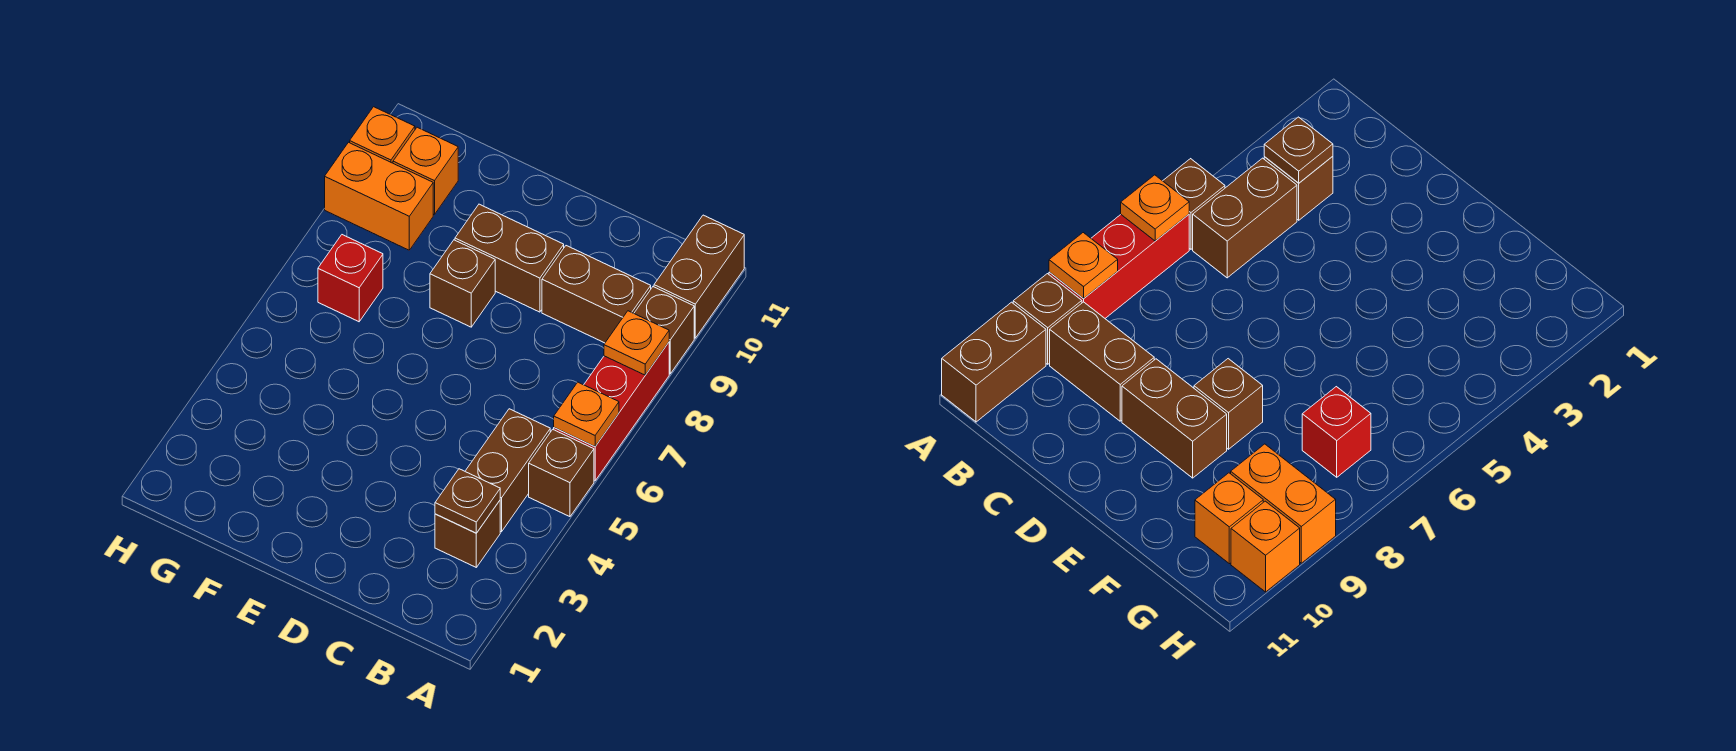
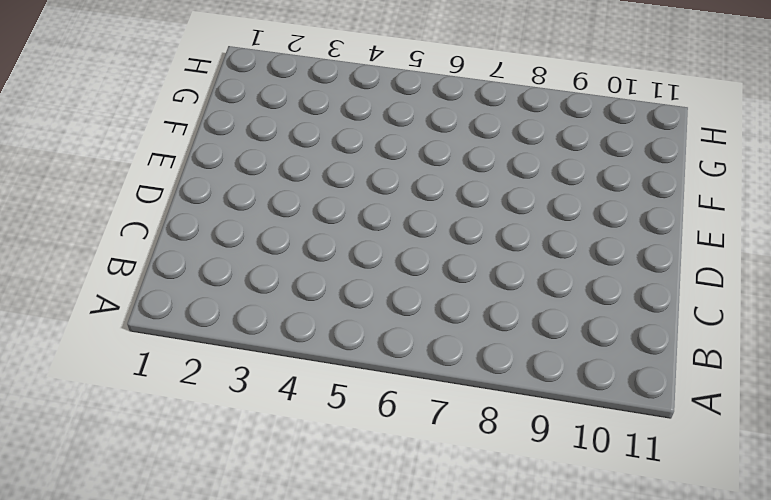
none -> brown 1x1 brick [529,429,594,517]
none -> red 1x3 brick [554,342,669,481]
none -> brown 1x1 brick [634,287,694,374]

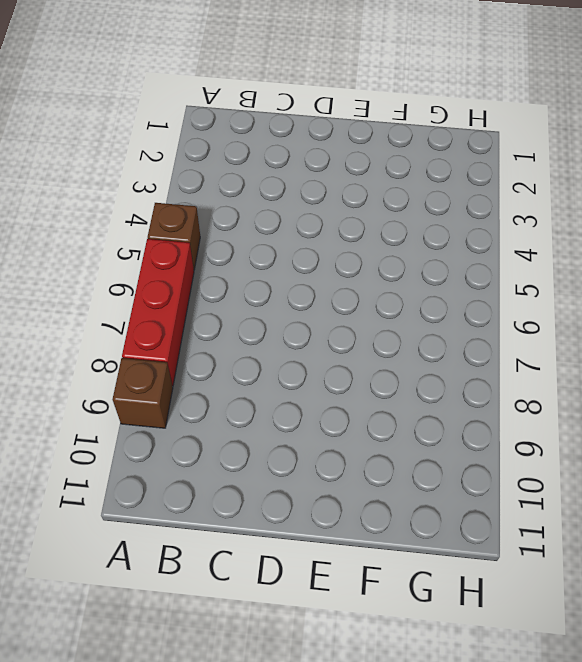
none -> brown 1x2 brick [654,215,744,338]
none -> brown 1x1 brick [435,501,500,567]
none -> brown 1x2 brick [465,409,550,532]

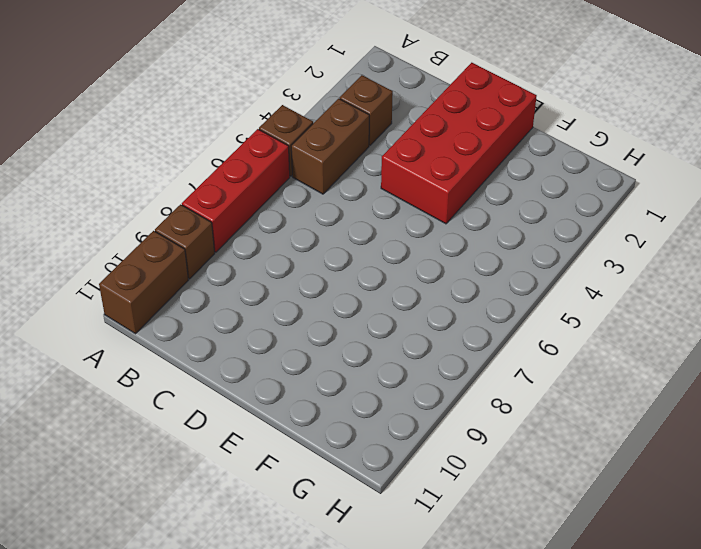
red 2x4 brick [381,63,537,224] -> none
none -> brown 1x2 brick [542,246,651,343]
none -> brown 1x2 brick [455,204,564,312]
none -> brown 1x1 brick [430,240,495,327]

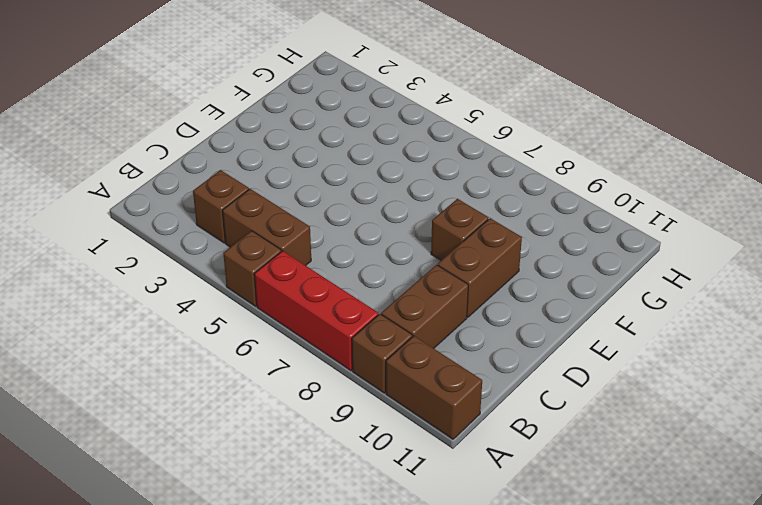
none -> red 1x1 brick [318,235,383,322]
none -> orange 1x2 brick [325,142,433,250]
none -> orange 1x1 brick [393,127,458,215]

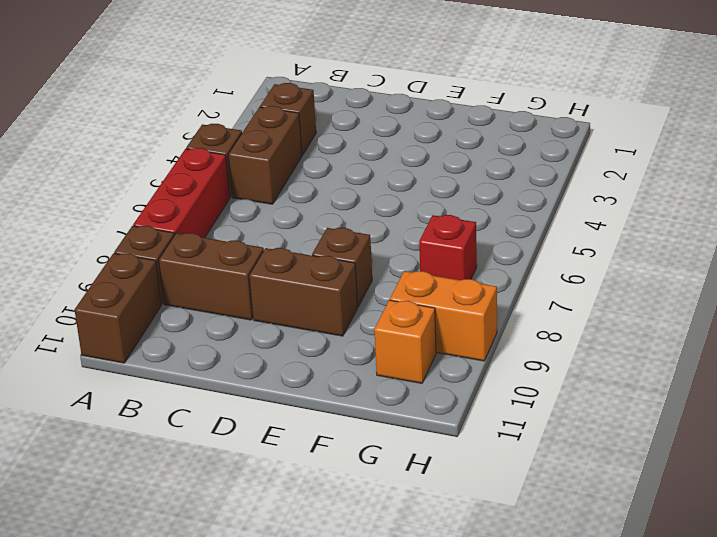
none -> orange 1x1 brick [350,107,415,163]
none -> orange 1x1 plate [554,382,619,447]
none -> orange 1x1 plate [604,311,669,375]

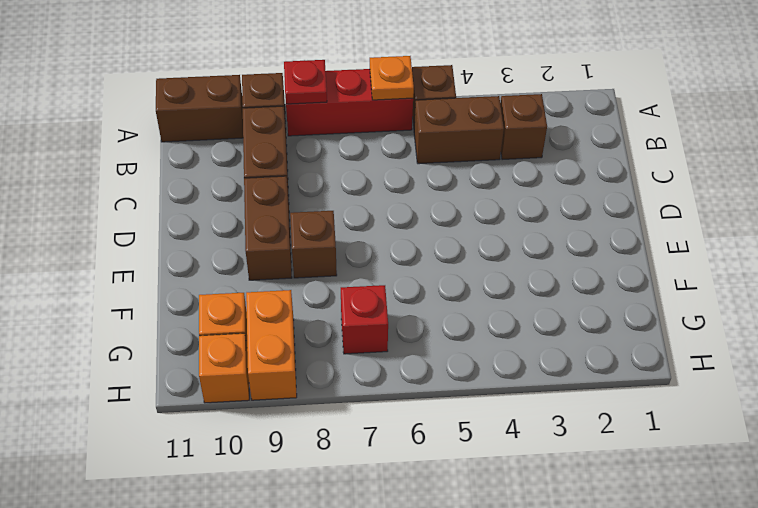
red 1x1 plate [284,60,327,104] -> orange 1x1 plate [604,311,669,375]
none -> brown 1x1 plate [435,469,500,533]

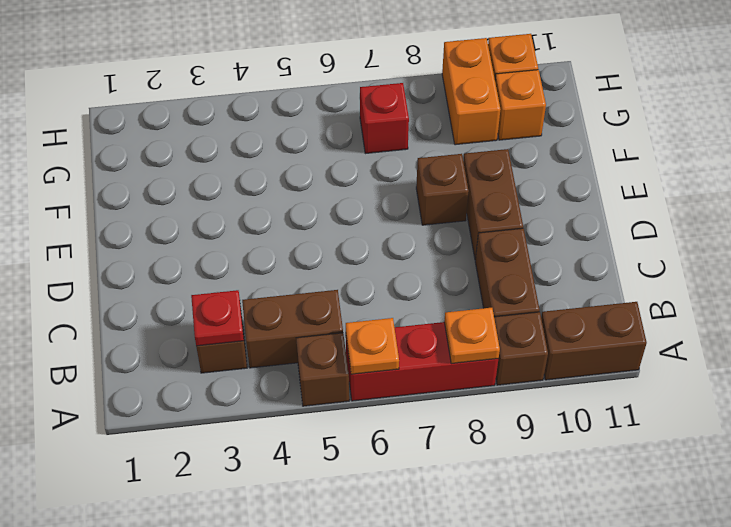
red 1x1 plate [191,290,244,346] -> brown 1x1 plate [435,469,500,533]

